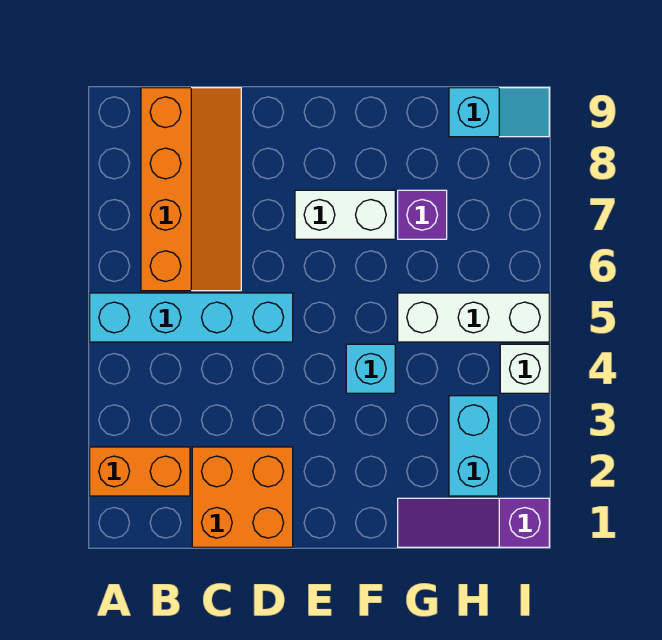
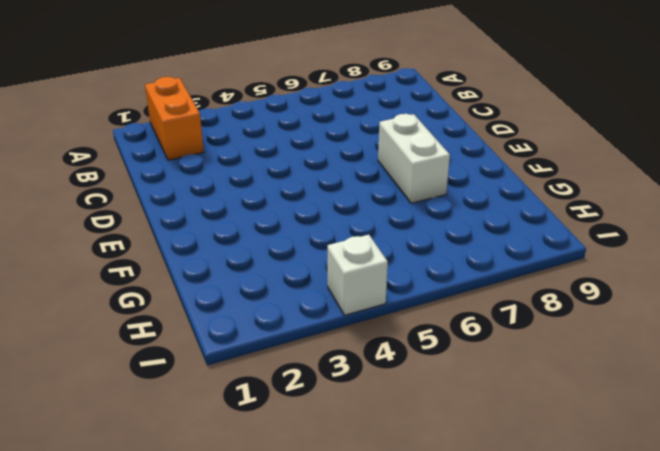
none -> cyan 1x4 brick [90,293,293,342]
none -> orange 2x4 slope [141,88,241,291]
none -> orange 2x2 brick [192,447,293,547]

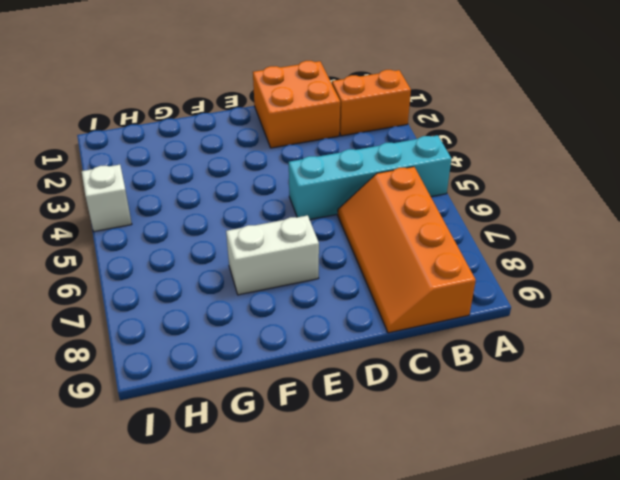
none -> cyan 1x1 brick [346,344,395,393]
none -> purple 1x3 slope [398,498,549,547]
none -> white 1x3 brick [398,293,549,342]

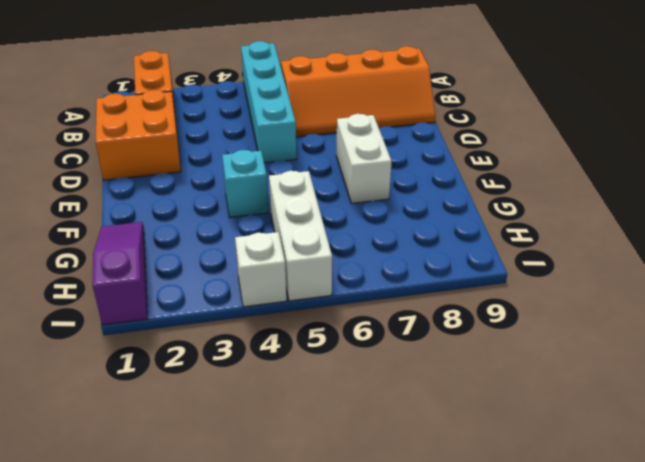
none -> purple 1x1 brick [398,190,447,239]
none -> cyan 1x2 brick [449,396,498,496]
none -> cyan 1x2 slope [449,88,549,137]

